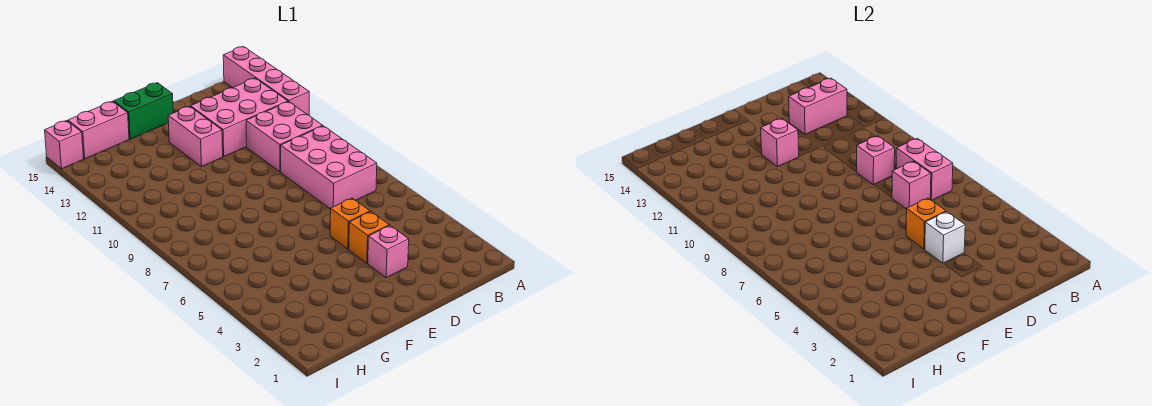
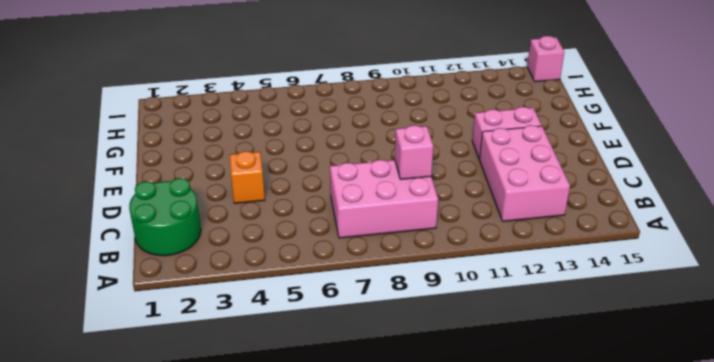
green 2x2 round brick [129,178,201,256] -> none
none -> pink 1x4 brick [223,47,309,115]
none -> pink 2x2 brick [246,102,323,172]
none -> pink 1x1 brick [368,226,409,278]

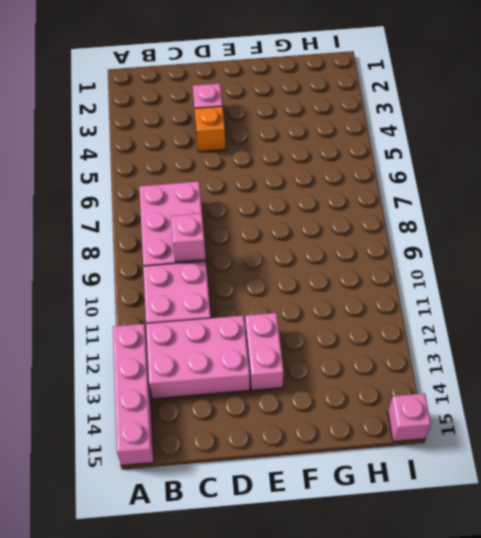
none -> orange 1x1 brick [330,198,370,249]
none -> green 1x2 brick [114,83,173,139]
none -> pink 1x2 brick [68,101,129,159]

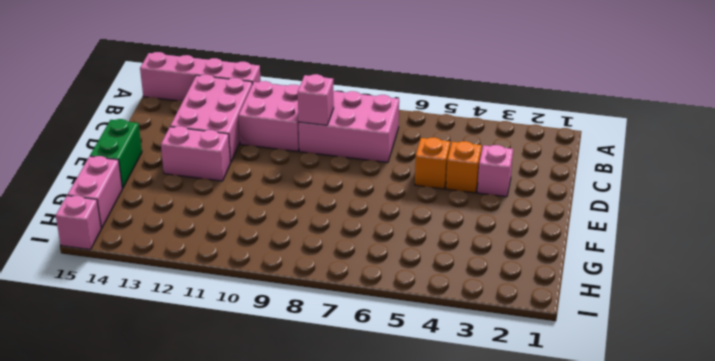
none -> pink 1x2 brick [896,138,953,200]
none -> pink 1x2 brick [789,78,847,134]
none -> pink 1x1 brick [892,161,931,209]

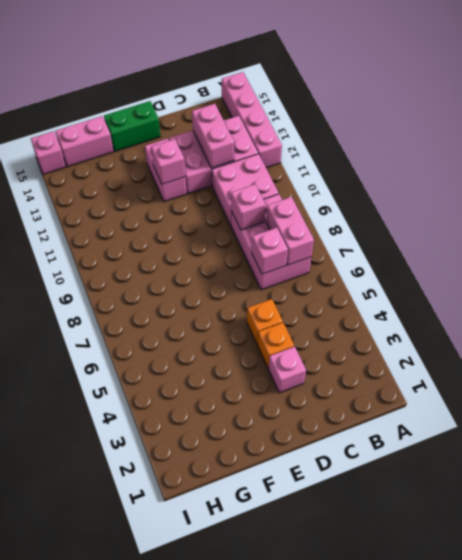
pink 1x2 brick [192,104,234,168] -> pink 1x2 brick turned to [789,78,847,134]
none -> white 1x1 brick [925,212,965,263]
none -> orange 1x1 brick [906,198,946,249]

